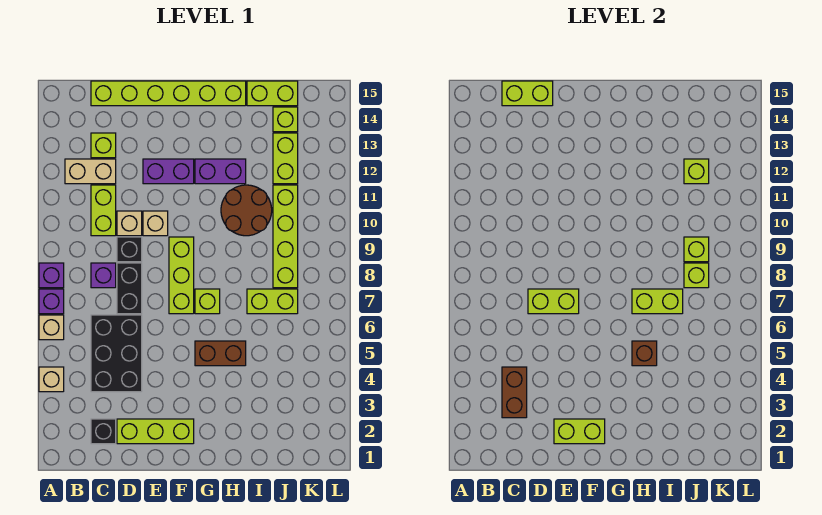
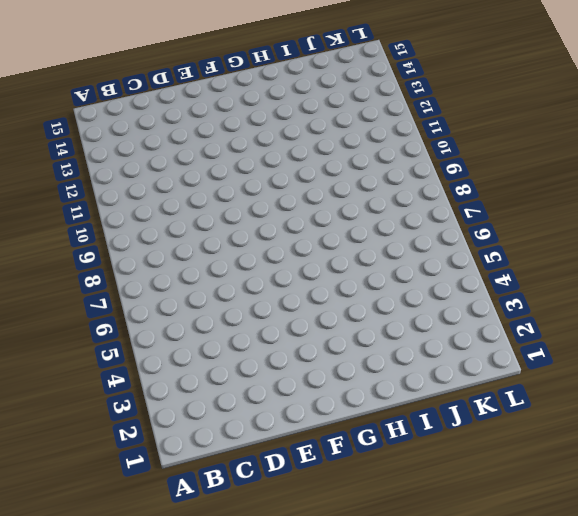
none -> tan 1x1 brick [39,367,64,392]
none -> tan 1x1 brick [39,315,64,340]
none -> purple 1x1 brick [39,289,64,314]
none -> purple 1x1 brick [39,263,64,288]

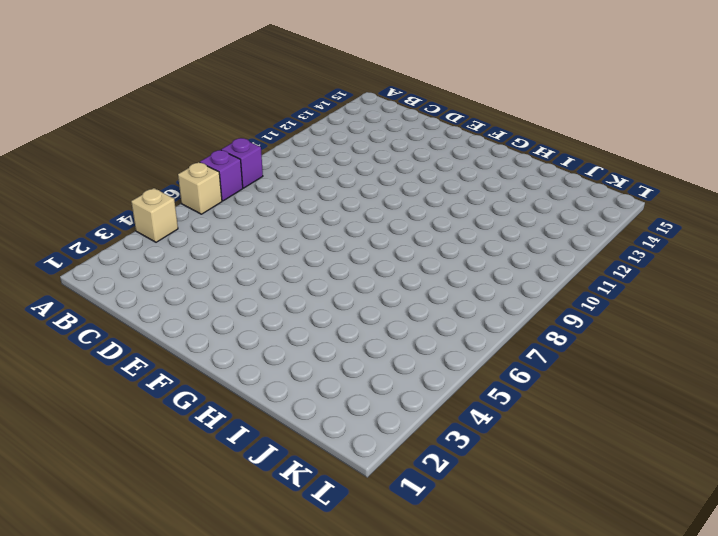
none -> tan 1x2 brick [65,159,116,184]
none -> black 1x1 brick [91,419,116,444]
none -> black 2x3 brick [91,315,142,392]
none -> purple 1x1 brick [91,263,116,288]

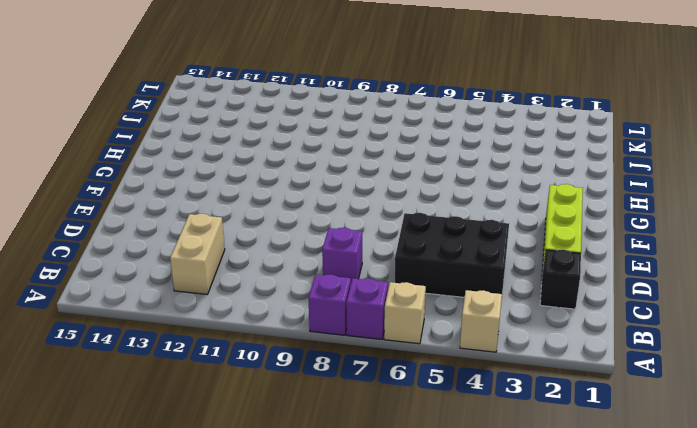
none -> lime 1x2 brick [91,185,116,236]
none -> lime 1x1 brick [91,133,116,158]
none -> lime 1x6 brick [91,81,246,106]
none -> black 1x2 brick [117,263,142,314]

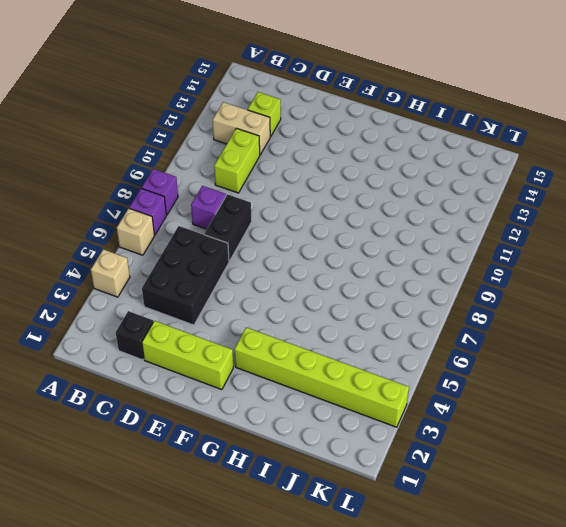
lime 1x6 brick [234,327,409,427] -> lime 1x6 brick moved to [91,81,246,106]
none -> black 1x1 brick [117,237,142,262]
none -> tan 1x1 brick [117,211,142,236]
none -> tan 1x1 brick [143,211,168,236]
none -> purple 1x2 brick [143,159,194,184]

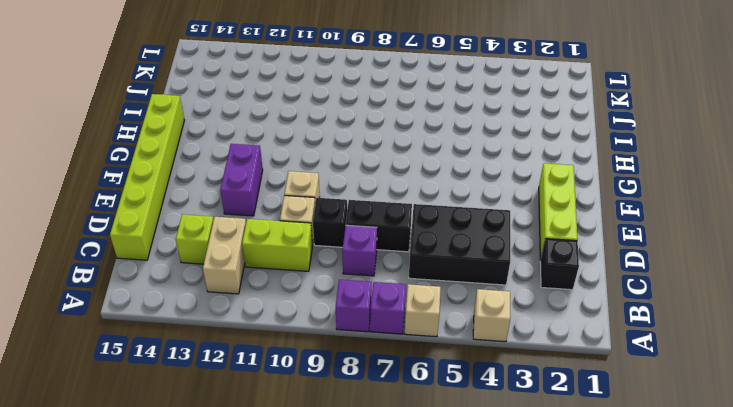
none -> lime 1x3 brick [169,237,194,314]
none -> brown 1x2 brick [195,341,246,366]
none -> lime 1x1 brick [195,289,220,314]
none -> purple 1x2 brick [195,159,246,184]

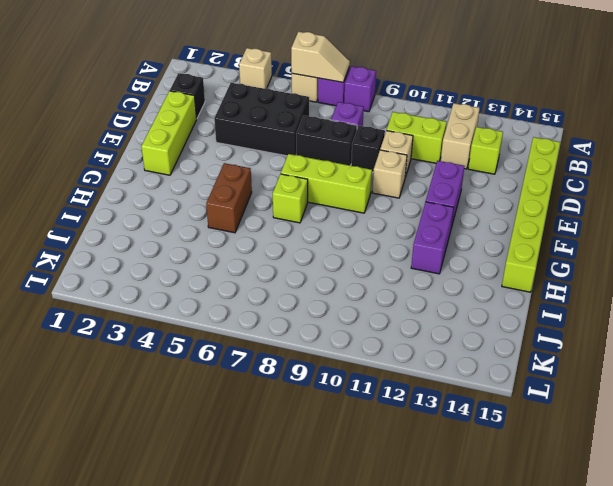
tan 1x2 slope [291,32,350,82] -> none
none -> brown 2x2 round brick [221,185,272,236]
none -> lime 1x2 brick [247,289,298,314]
none -> lime 1x2 brick [247,81,298,106]
none -> lime 1x4 brick [273,185,298,288]

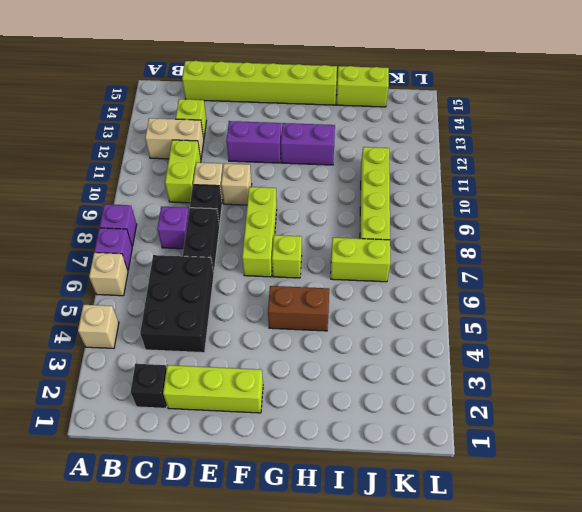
none -> brown 2x2 round brick [221,185,272,236]
none -> lime 1x2 brick [273,133,298,184]
none -> lime 1x1 brick [273,107,298,132]
none -> brown 1x2 brick [502,367,527,418]

